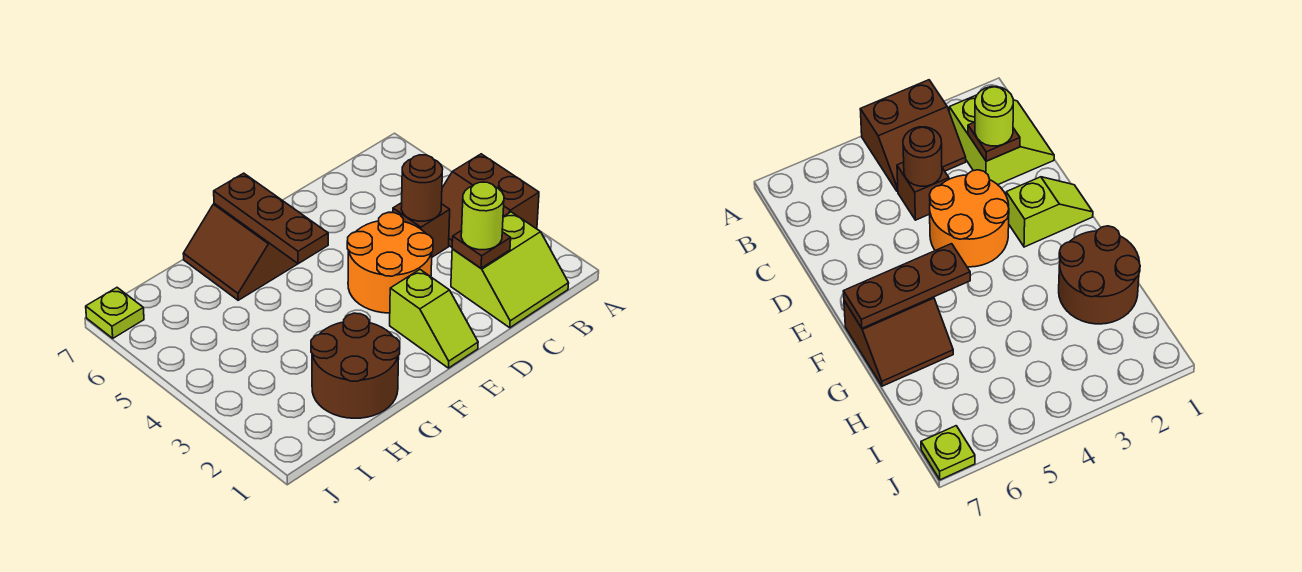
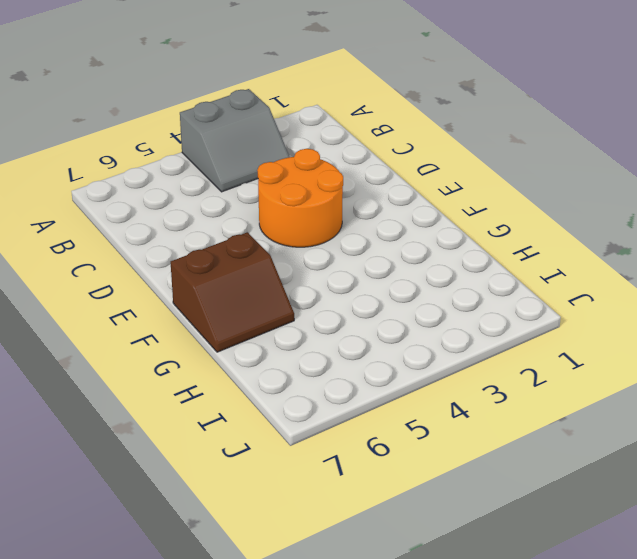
grey 2x2 slope [180,89,289,192] -> brown 2x2 slope [441,154,539,247]
none -> lime 2x2 slope [451,212,569,328]
none -> brown 1x1 brick [393,203,450,257]
none -> lime 1x2 slope [390,270,478,368]

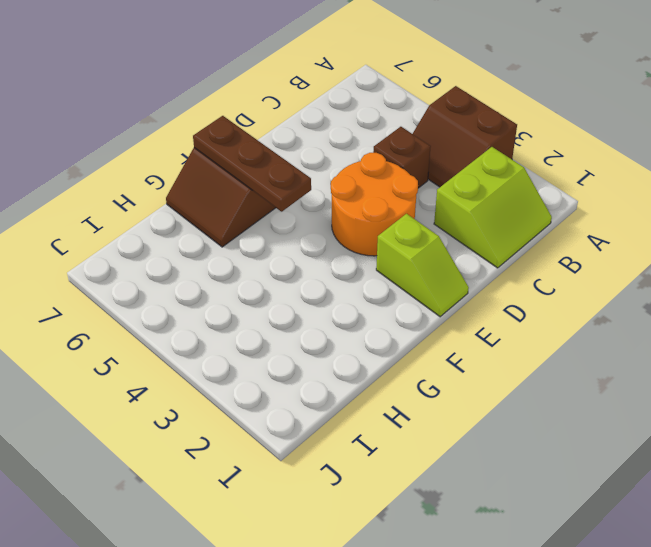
none -> brown 2x2 round brick [311,313,400,418]
none -> lime 1x1 plate [86,288,144,338]
none -> brown 1x1 plate [452,230,511,268]

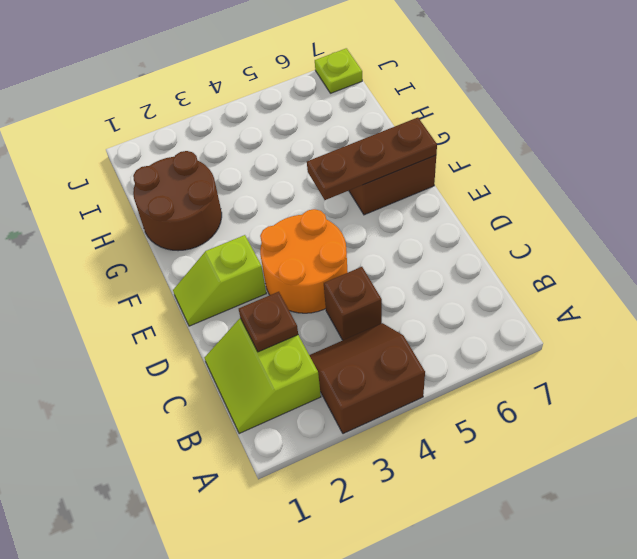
none -> brown 1x1 round brick [401,155,443,221]
none -> lime 1x1 round brick [461,182,504,250]

